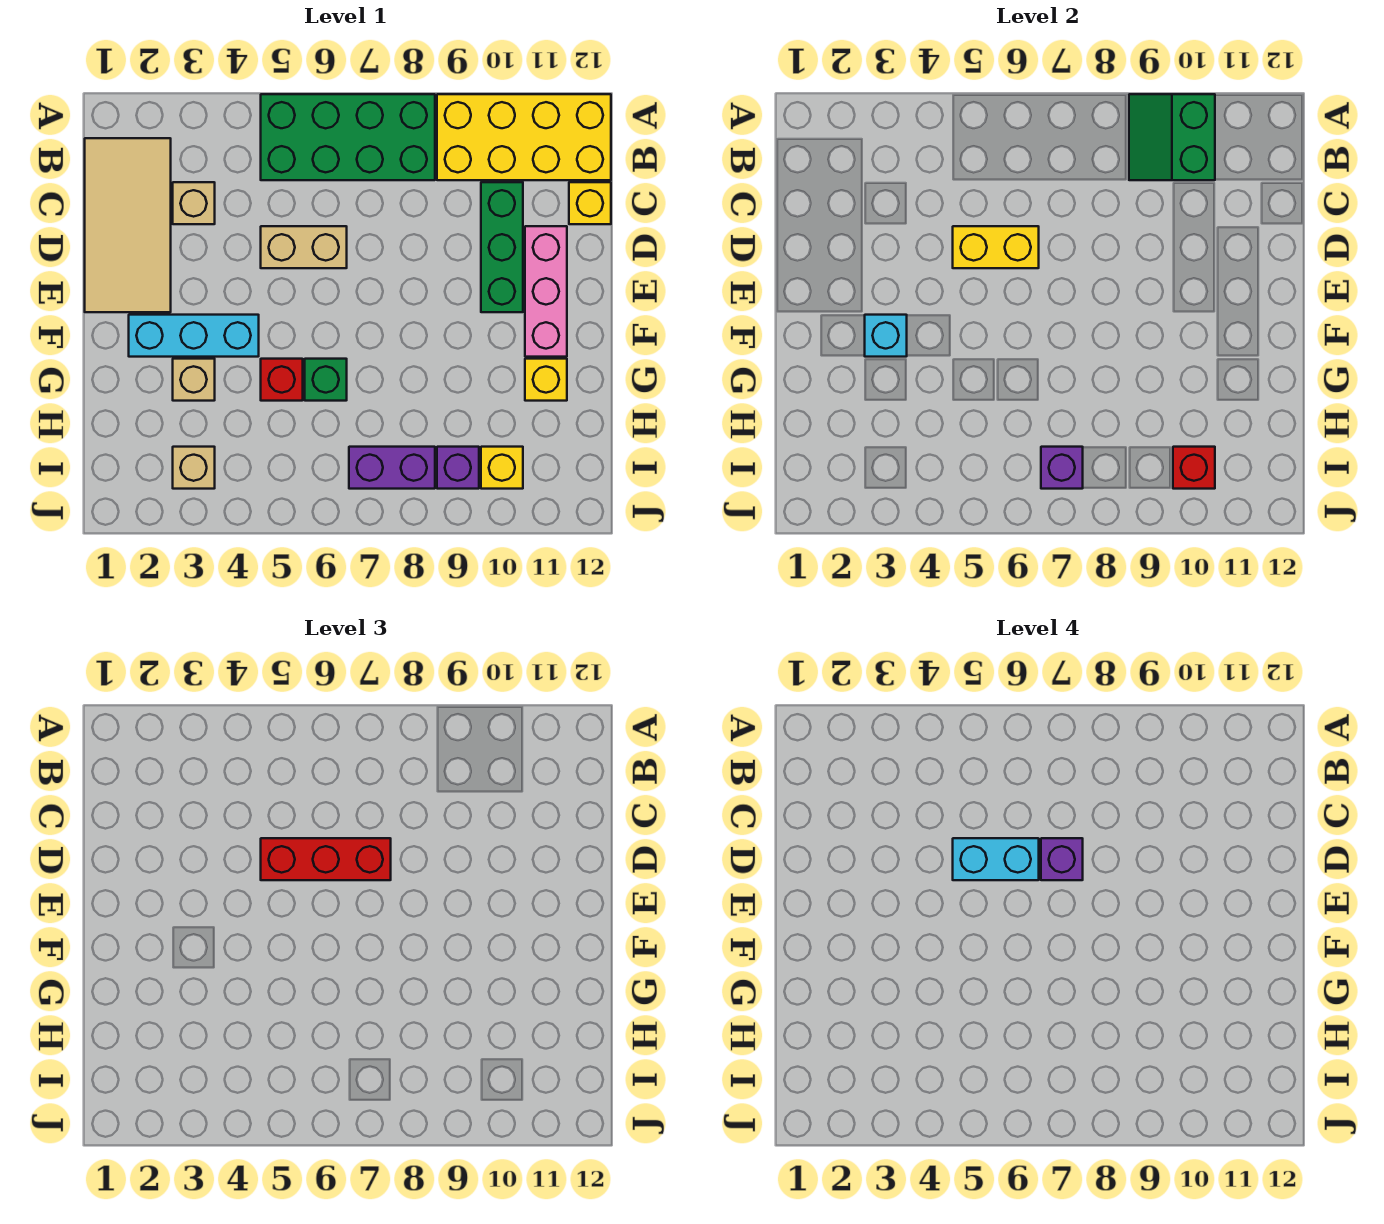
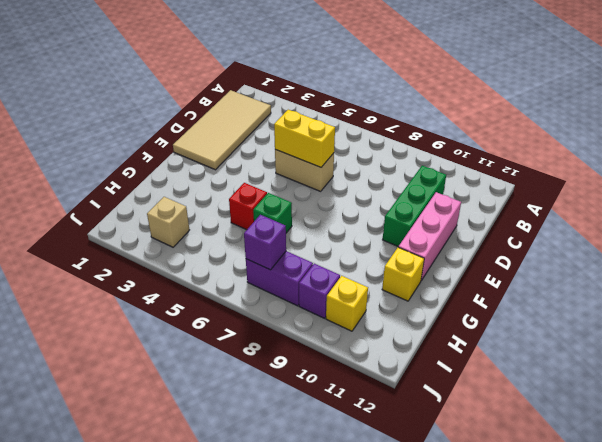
none -> green 2x4 brick [261,94,435,180]
none -> yellow 2x4 brick [437,94,611,180]
none -> tan 1x1 brick [173,182,215,224]

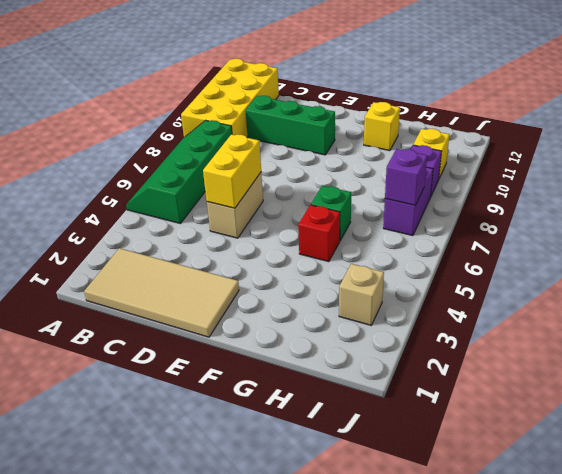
green 2x4 slope [126,120,232,224] -> green 2x4 brick [261,94,435,180]
none -> tan 1x1 brick [173,182,215,224]
none -> yellow 1x1 brick [569,182,611,224]
none -> pink 1x3 brick [525,226,567,357]

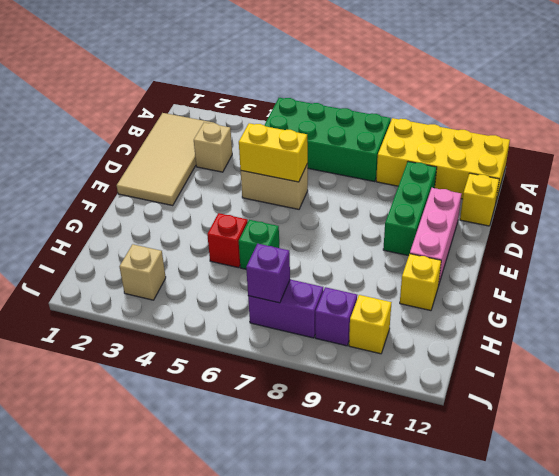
none -> cyan 1x3 brick [129,315,259,357]
none -> tan 1x1 brick [173,359,215,401]
none -> green 2x2 slope [1129,94,1215,180]

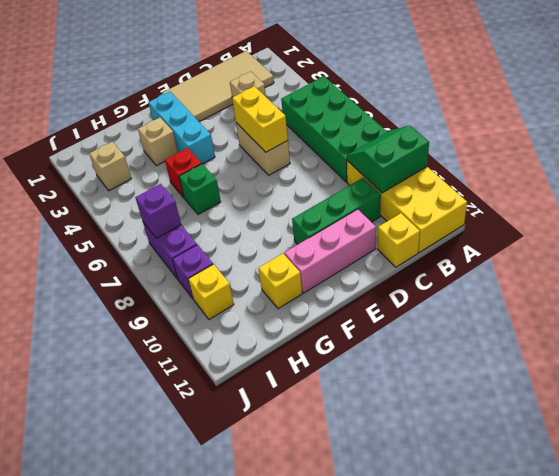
none -> cyan 1x1 brick [865,315,907,357]
none -> red 1x1 brick [1173,447,1215,489]
none -> red 1x3 brick [261,838,391,880]

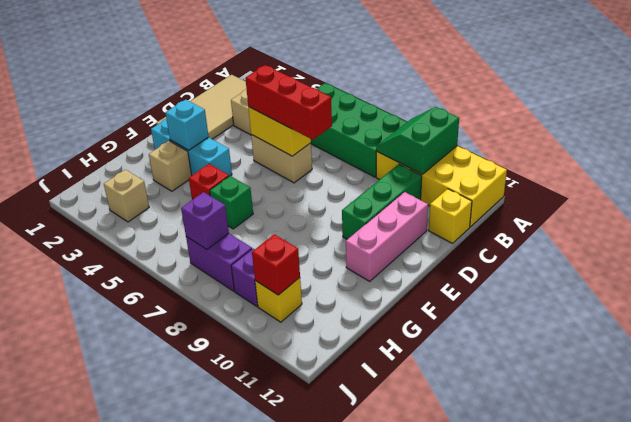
none -> yellow 1x1 brick [525,359,567,401]
none -> cyan 1x2 brick [953,838,1039,880]
none -> purple 1x1 brick [1041,838,1083,880]

